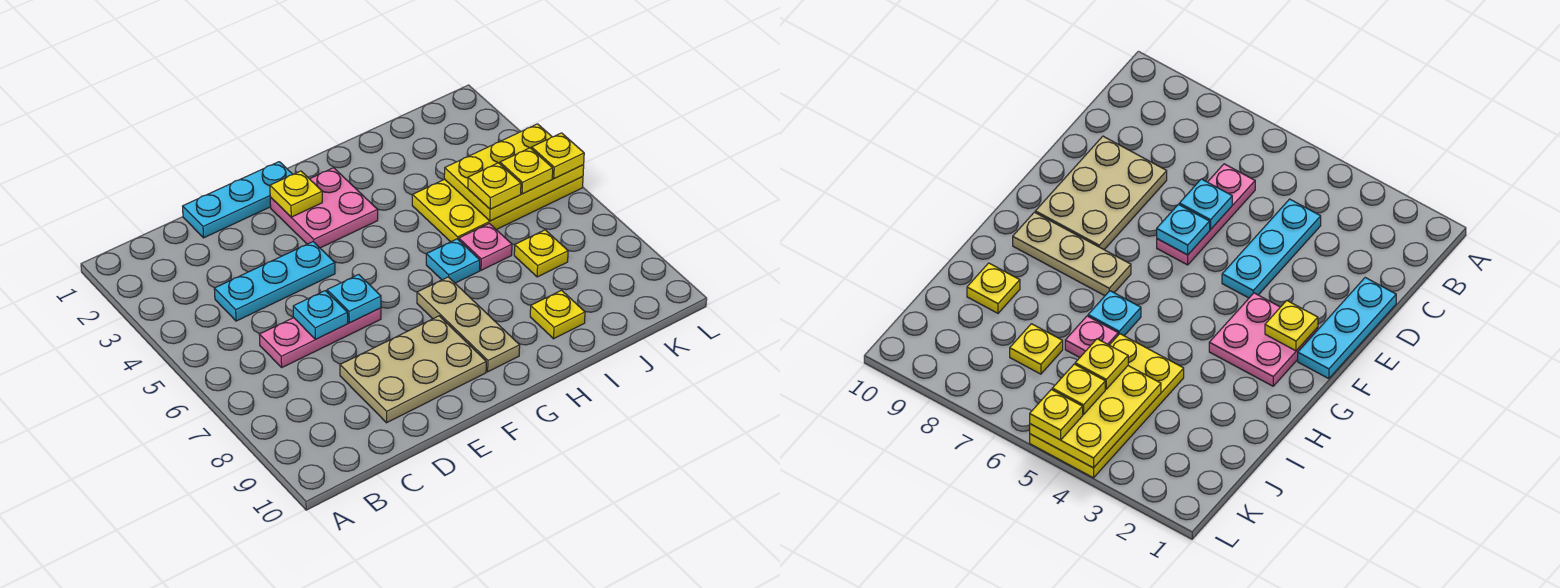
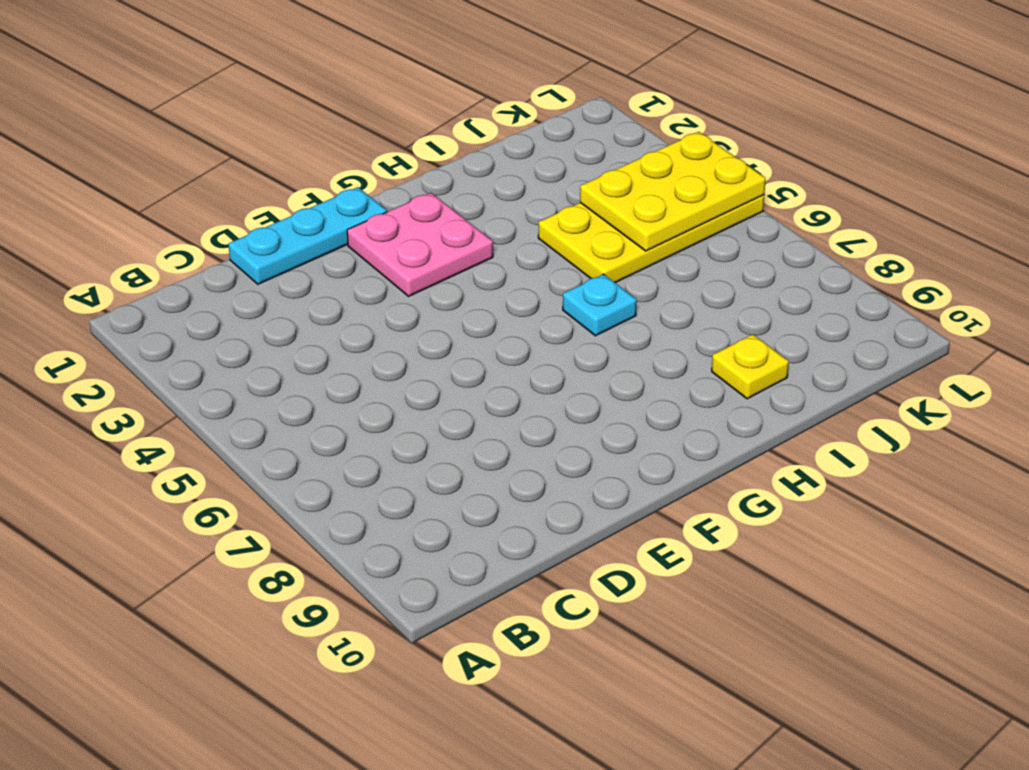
none -> cyan 1x3 plate [214,242,335,321]
none -> pink 1x3 plate [259,308,381,367]
none -> tan 2x3 plate [340,316,486,423]

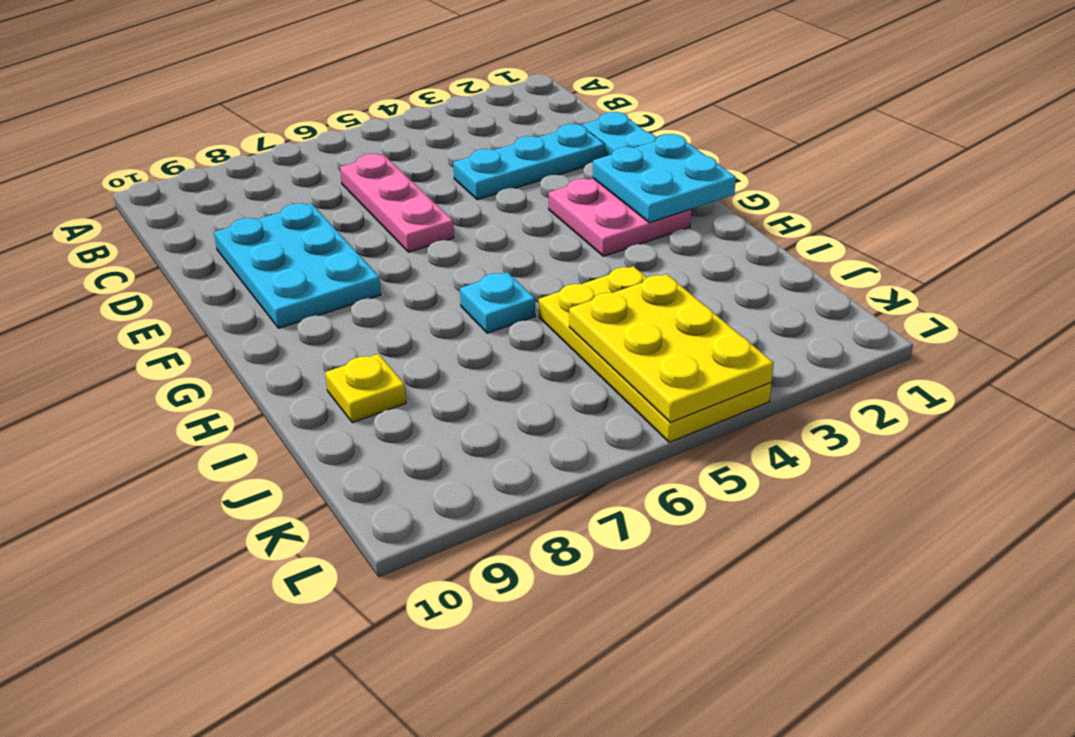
cyan 1x3 plate [453,124,605,200] -> cyan 1x3 plate turned to [214,242,335,321]
cyan 2x3 plate [214,203,381,328] -> tan 2x3 plate [340,316,486,423]
cyan 2x2 plate [593,134,736,223] -> yellow 1x1 plate [270,171,322,217]
none -> tan 1x3 plate [417,277,520,372]
none -> pink 1x1 plate [459,223,512,270]
none -> yellow 1x1 plate [514,230,568,277]

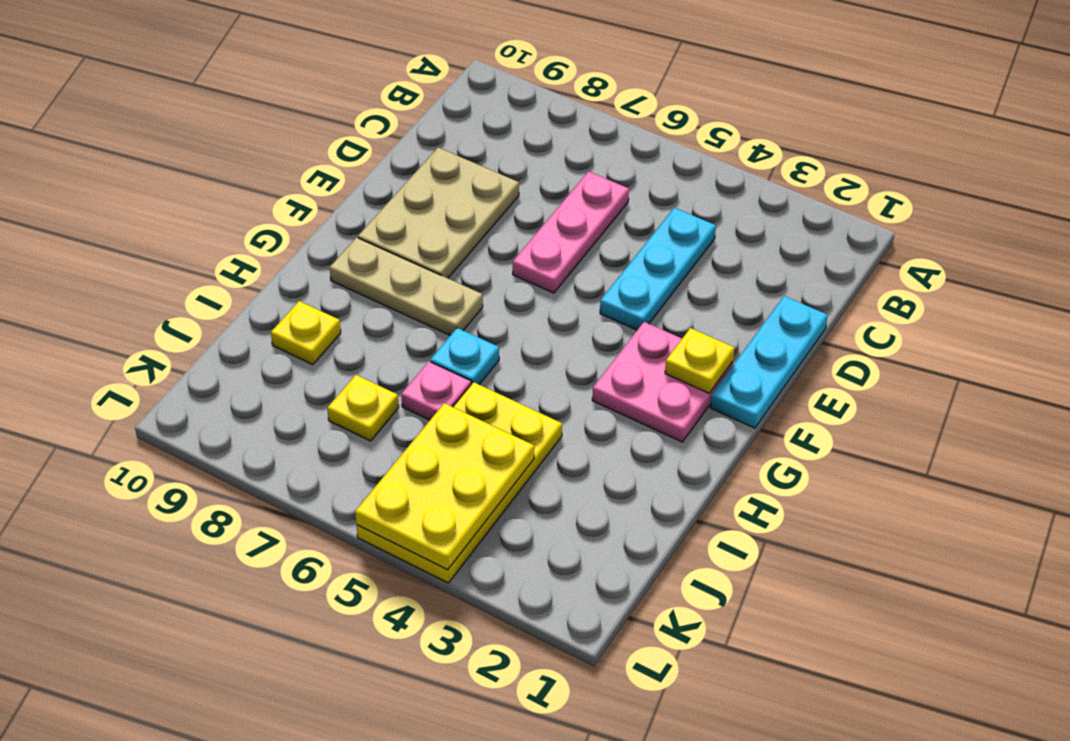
none -> cyan 1x1 plate [293,291,348,339]
none -> cyan 1x1 plate [327,275,381,323]
none -> yellow 1x1 plate [468,163,521,209]

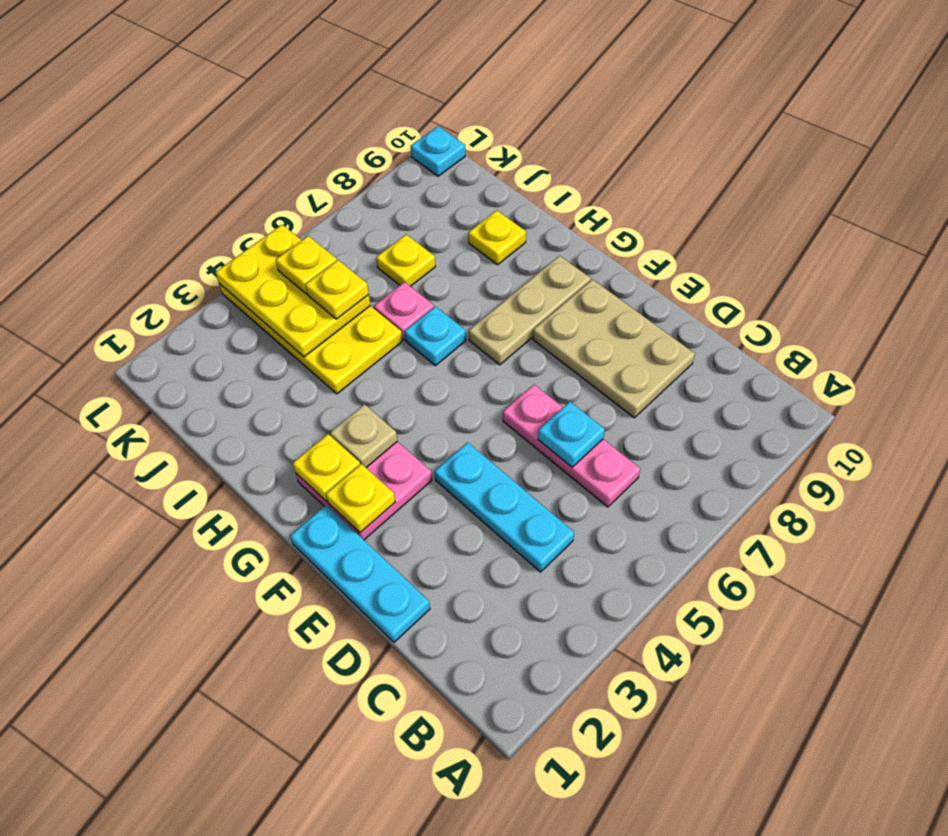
yellow 1x1 plate [293,434,360,501] -> yellow 1x1 plate moved to [532,133,584,179]
tan 1x1 plate [330,404,397,467] -> none
cyan 1x1 plate [411,126,465,176] -> cyan 1x1 plate moved to [327,275,381,323]

